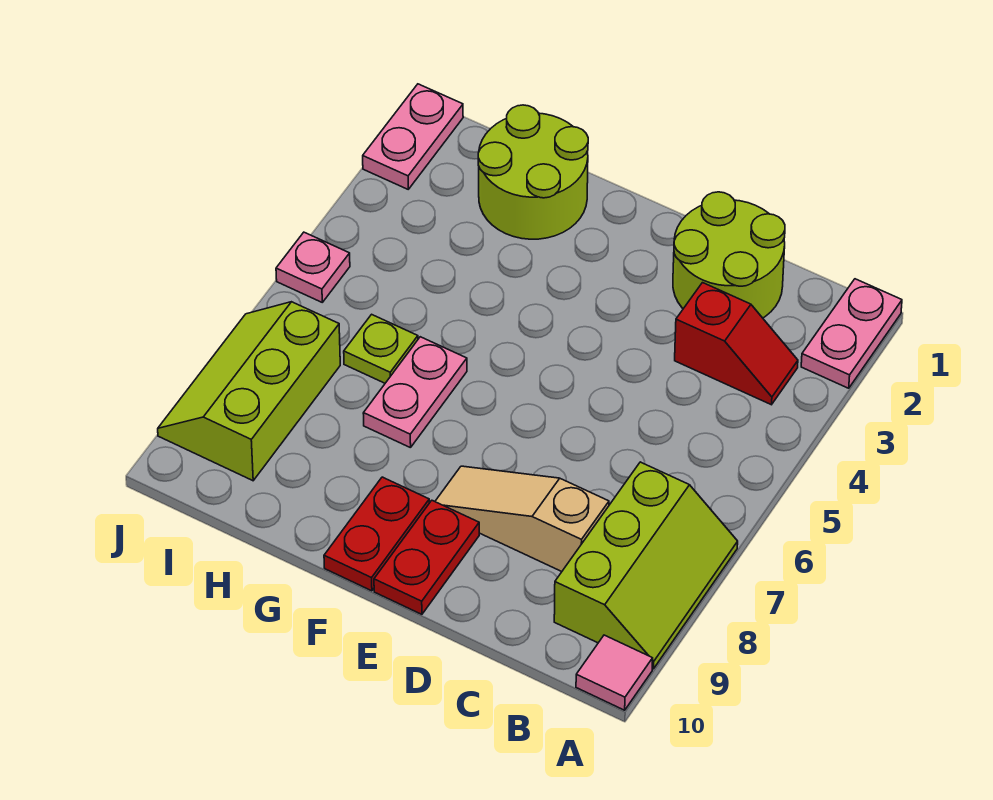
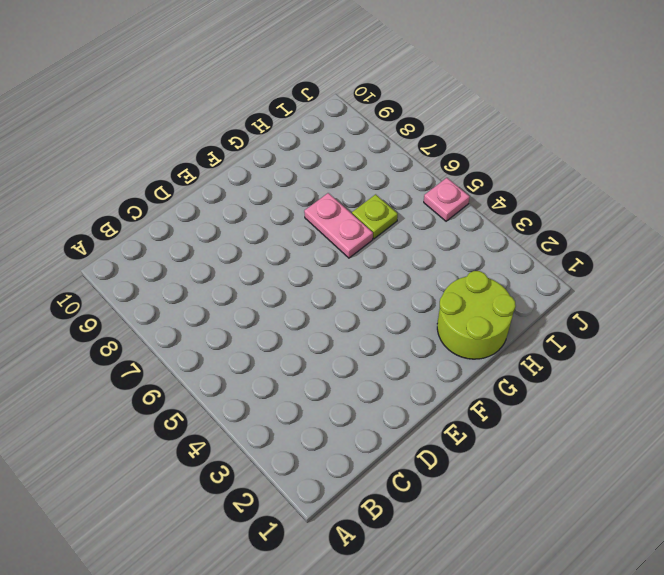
none -> pink 1x2 plate [801,279,902,388]
none -> lime 2x3 slope [554,462,738,669]
none -> pink 1x1 tile [576,635,653,710]

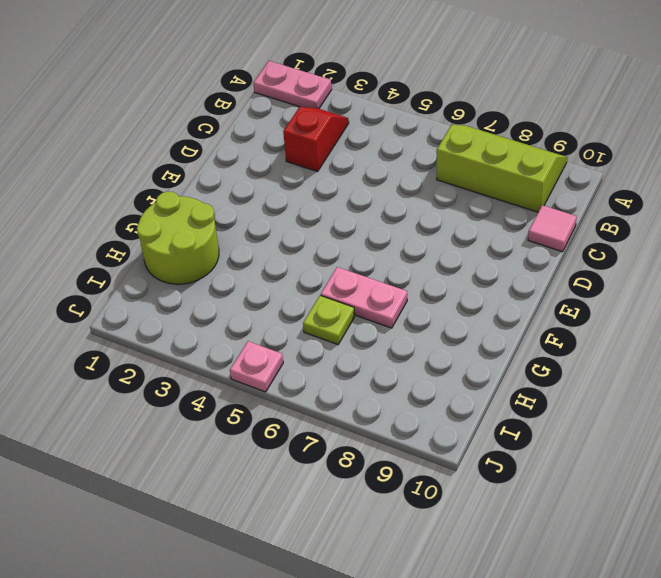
pink 1x1 tile [528,205,577,252] -> pink 1x1 tile moved to [576,635,653,710]
none -> lime 2x2 round brick [673,192,785,318]
none -> tan 1x3 slope [435,466,609,572]
none -> red 1x2 plate [374,500,479,614]

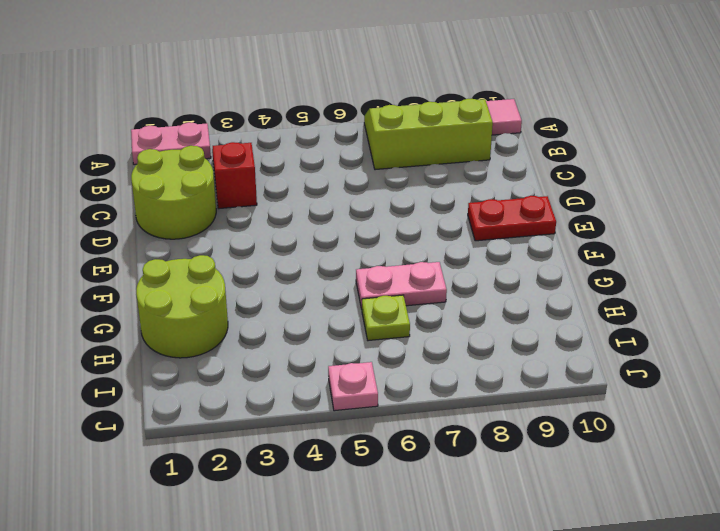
none -> tan 1x3 slope [435,466,609,572]
none -> red 1x2 plate [324,477,429,591]
none -> lime 2x3 slope [158,302,340,481]

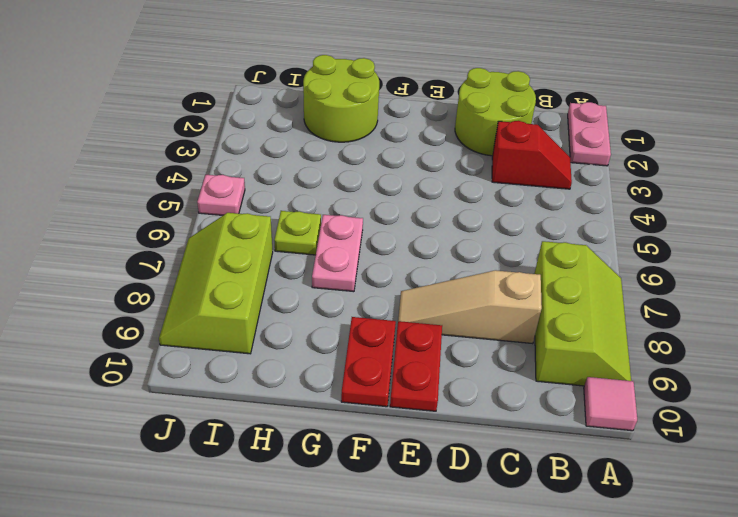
none -> pink 1x2 plate [363,84,463,189]

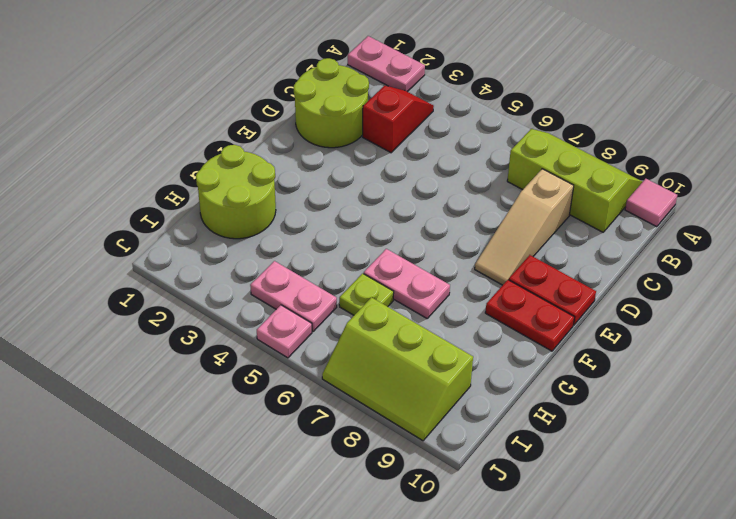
pink 1x2 plate [250,261,337,331] -> pink 1x2 plate moved to [363,84,463,189]

